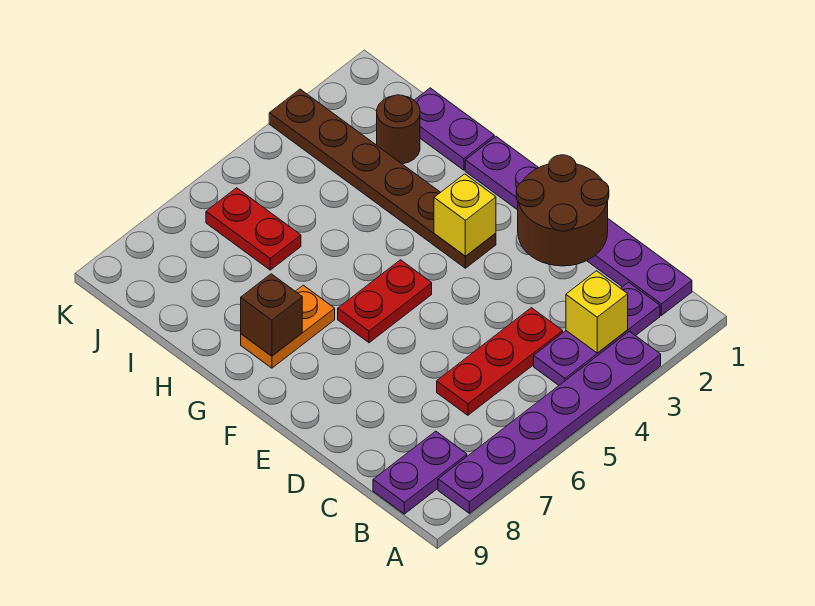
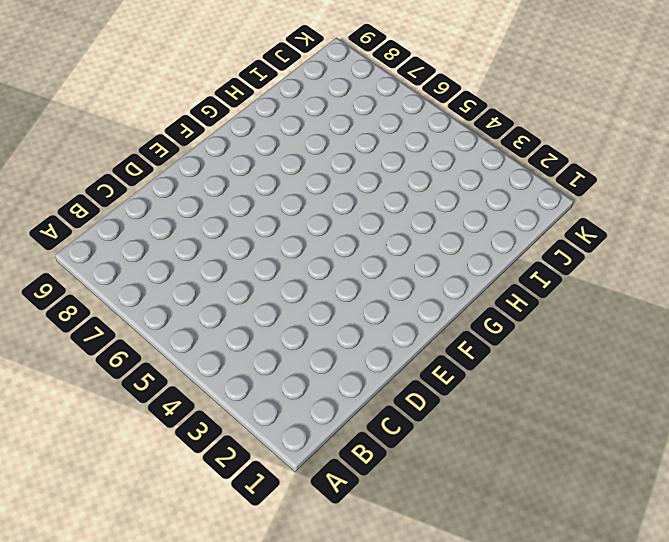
none -> purple 1x6 plate [438,331,661,513]
none -> purple 1x6 plate [465,137,692,315]
none -> purple 1x3 plate [534,282,660,385]

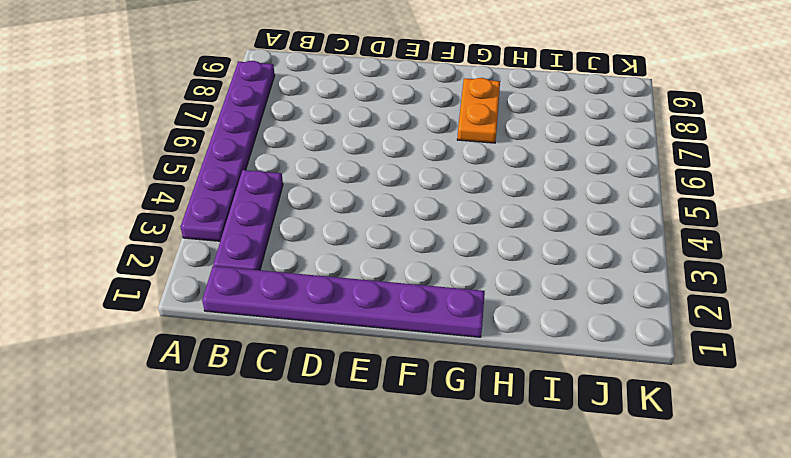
none -> purple 1x2 plate [373,431,467,514]
none -> red 1x3 plate [437,308,563,415]
none -> brown 1x6 plate [269,89,496,268]

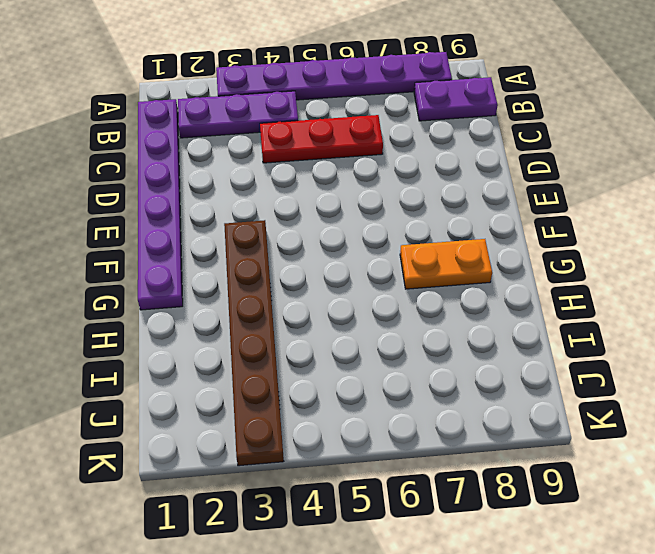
none -> red 1x2 plate [338,260,432,343]
none -> purple 1x2 plate [414,88,494,170]
none -> brown 1x1 round brick [377,95,420,164]

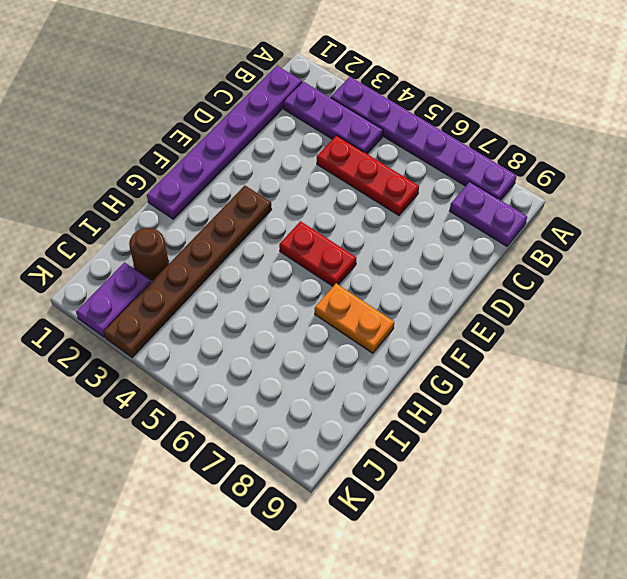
purple 1x2 plate [76,262,151,337] -> purple 1x2 plate moved to [414,88,494,170]
none -> red 1x2 plate [206,188,301,270]
none -> yellow 1x1 brick [566,271,628,353]
none -> brown 2x2 round brick [516,155,609,266]

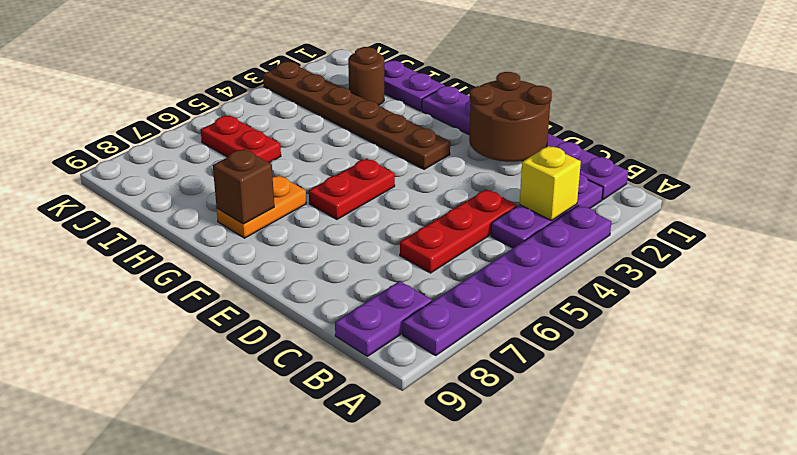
none -> yellow 1x1 brick [434,174,496,256]

